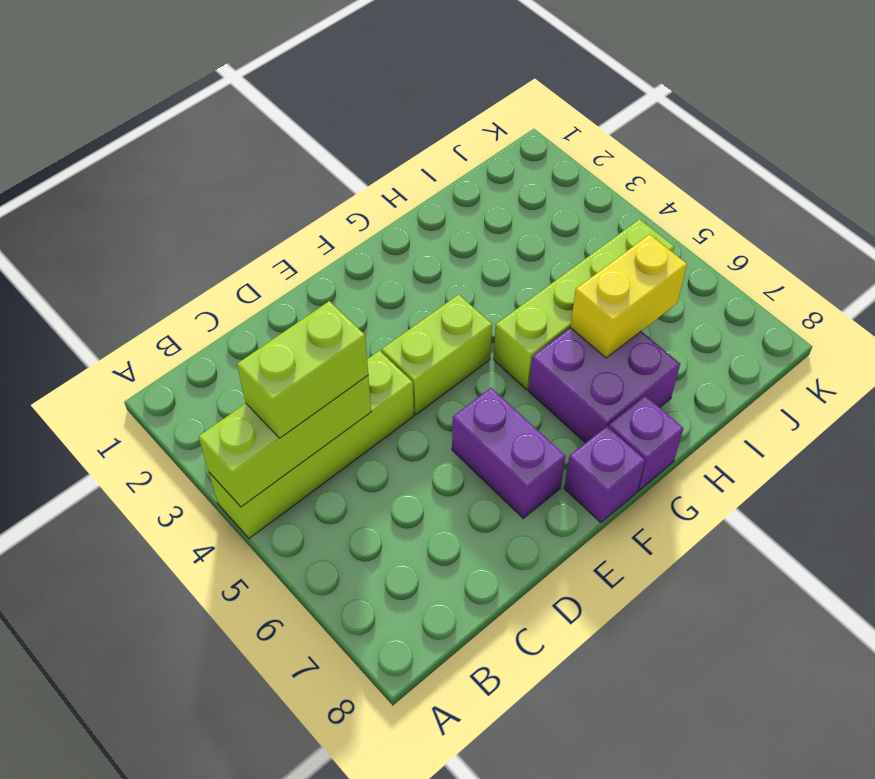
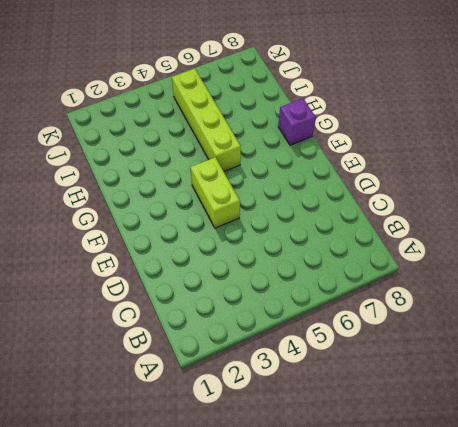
none -> lime 1x4 brick [209,351,414,538]
none -> purple 1x2 brick [452,388,566,518]

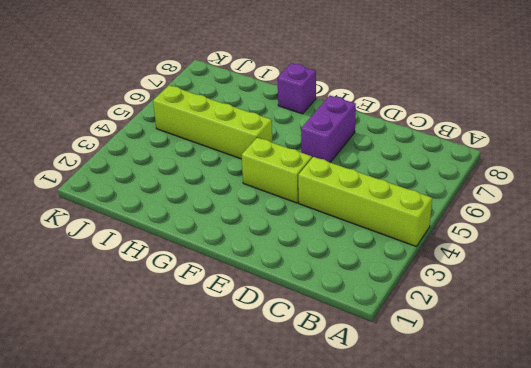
none -> purple 1x1 brick [564,426,645,523]
none -> purple 2x2 brick [529,328,680,443]

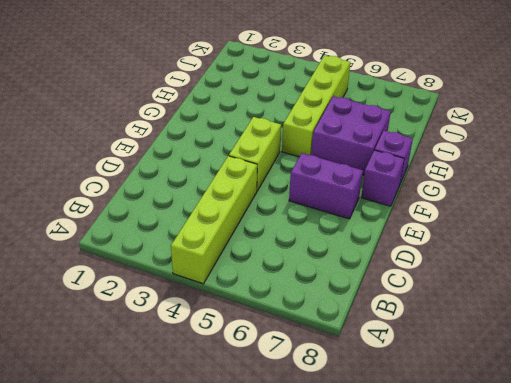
none -> lime 1x3 brick [198,376,371,507]
none -> yellow 1x2 brick [570,235,687,358]

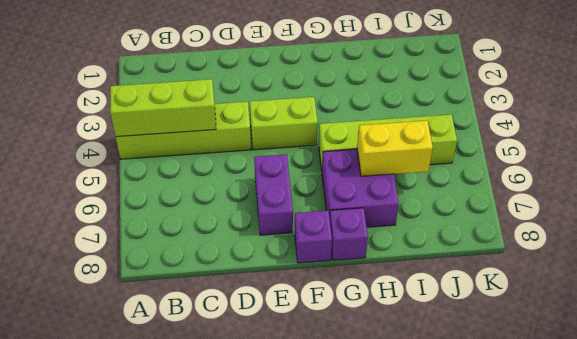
none -> lime 1x2 brick [237,301,368,438]

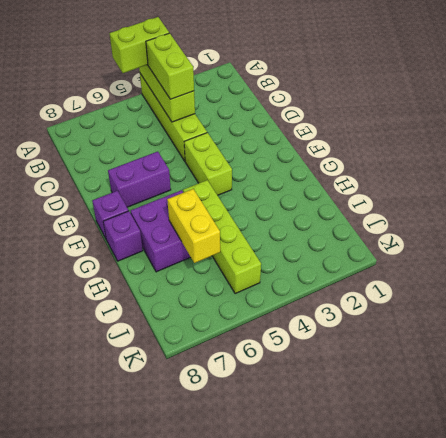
lime 1x2 brick [109,17,169,73] -> none

